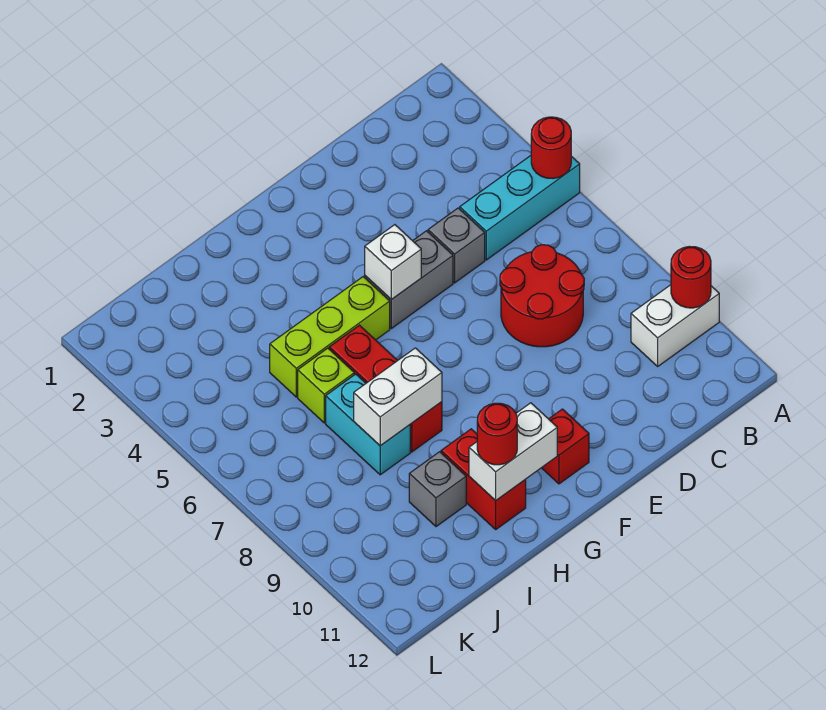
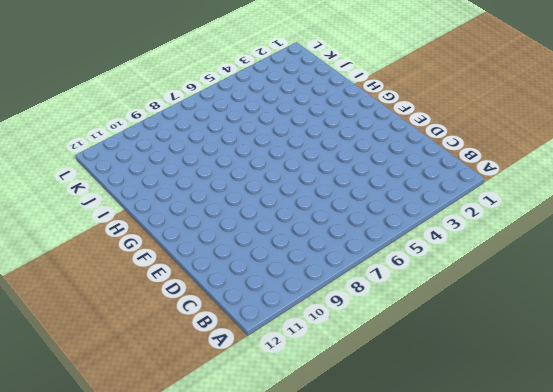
none -> cyan 1x3 brick [460,156,580,260]
none -> white 1x2 brick [631,285,719,366]
none -> red 2x2 round brick [500,245,584,347]

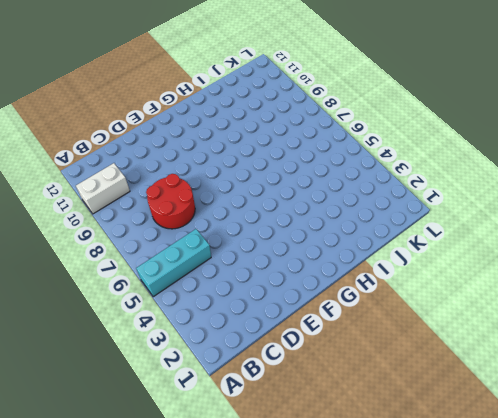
none -> grey 1x1 brick [428,208,485,283]
none -> grey 1x2 brick [365,231,453,328]
none -> red 1x1 brick [542,409,589,484]

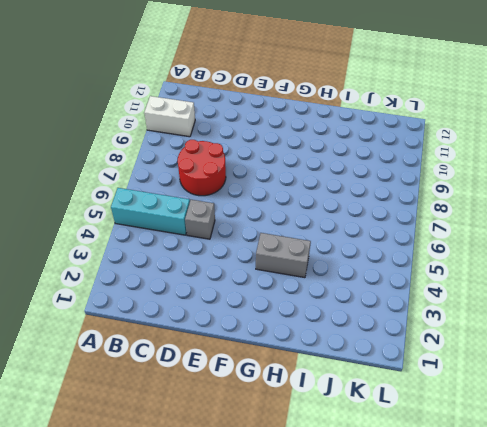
grey 1x2 brick [256,233,311,278] -> grey 1x2 brick moved to [365,231,453,328]
none -> red 1x1 brick [542,409,589,484]
none -> lime 1x3 brick [270,277,390,397]
none -> red 1x3 brick [329,325,442,452]

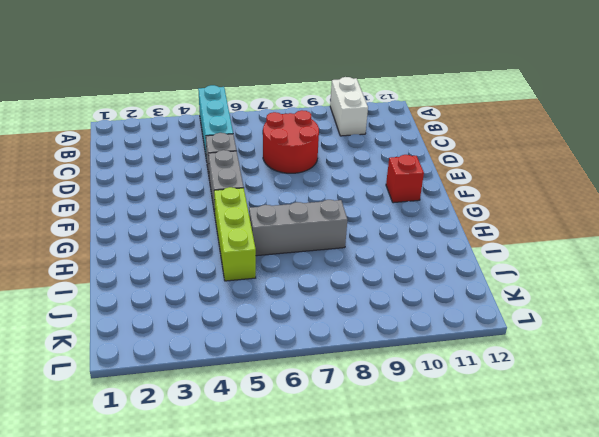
grey 1x3 brick [249,200,347,256] -> red 1x3 brick [329,325,442,452]
none -> red 1x2 brick [441,429,526,529]
none -> lime 1x1 brick [298,348,354,423]
none -> cyan 1x2 brick [326,374,410,475]

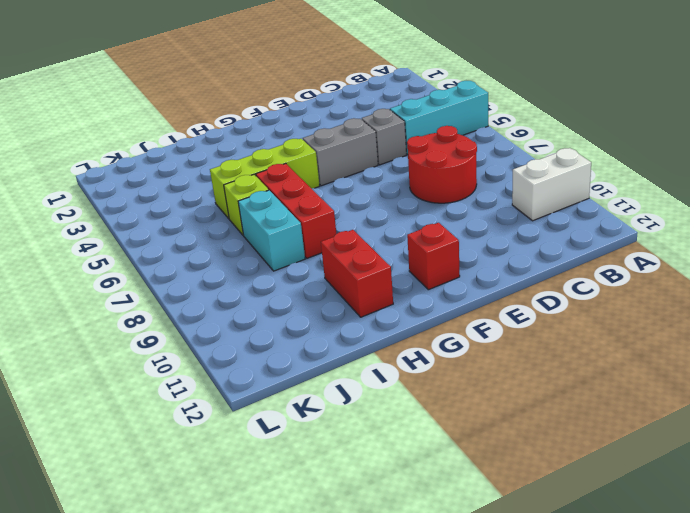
none -> grey 1x1 brick [409,452,466,527]
none -> red 1x1 round brick [531,117,571,178]
none -> red 1x1 round brick [671,246,711,308]

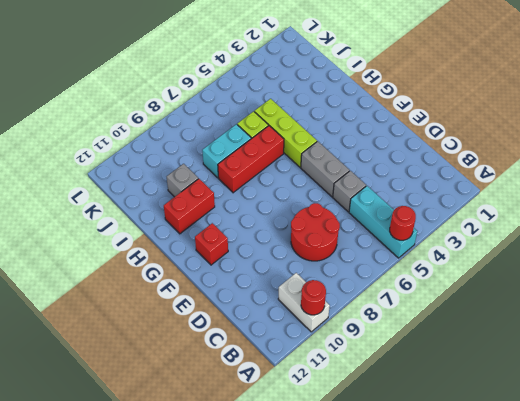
none -> white 1x1 brick [365,225,421,300]
none -> white 1x2 brick [469,403,557,501]
none -> white 1x2 brick [354,348,442,446]

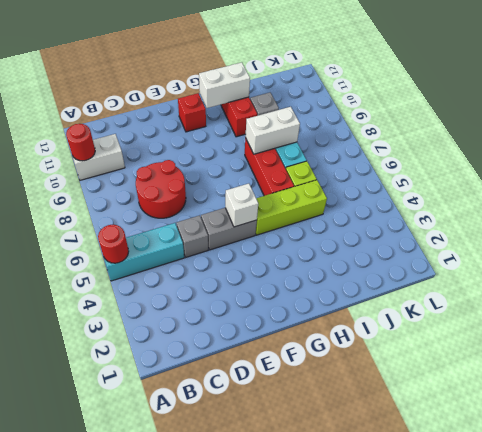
none -> red 1x1 round brick [477,403,517,465]

